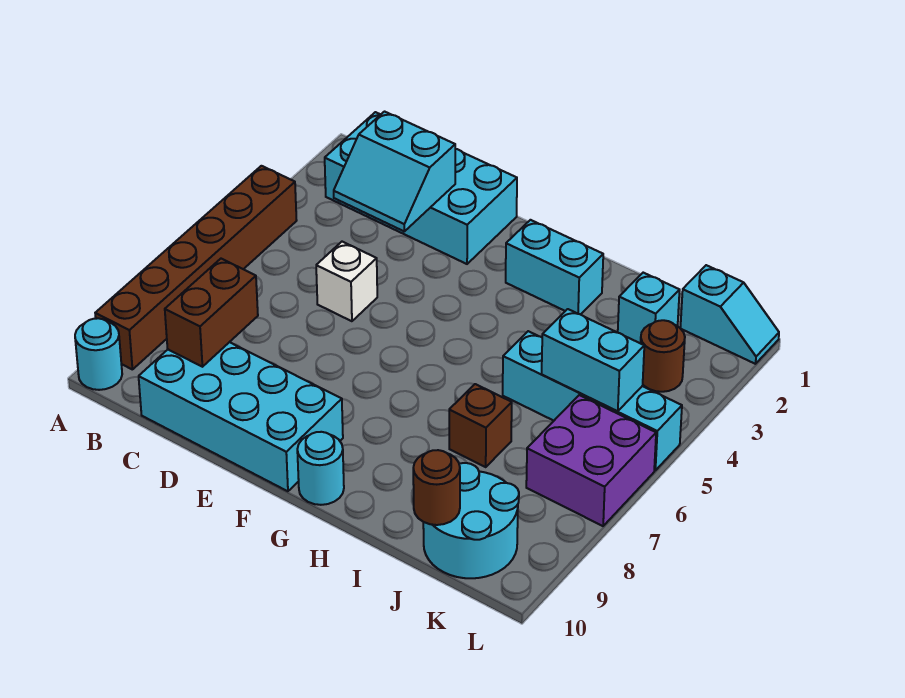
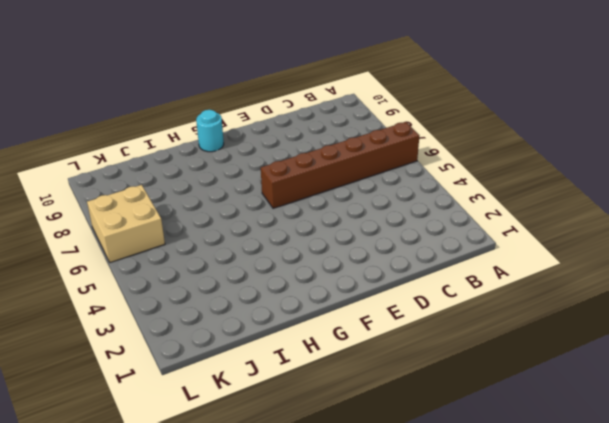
brown 1x6 brick [261,122,420,208] -> brown 1x6 brick turned to [95,166,297,370]
tan 2x2 brick [87,185,165,263] -> purple 2x2 brick [526,395,656,526]
none -> cyan 1x1 round brick [75,318,122,390]
none -> cyan 2x4 brick [325,112,517,264]
none -> cyan 2x4 brick [139,342,343,491]

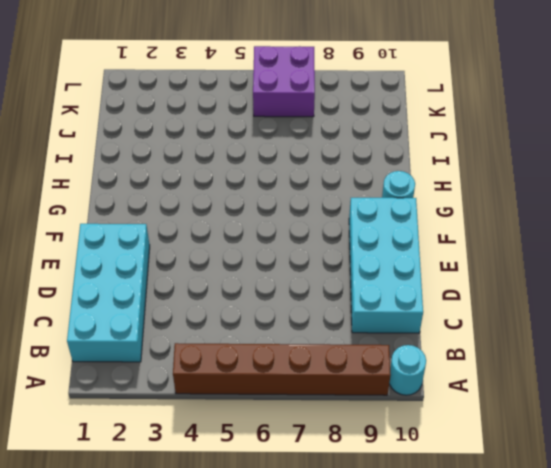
none -> white 1x1 brick [316,242,377,321]
none -> cyan 1x2 brick [506,220,603,315]
none -> cyan 1x4 brick [503,331,682,470]

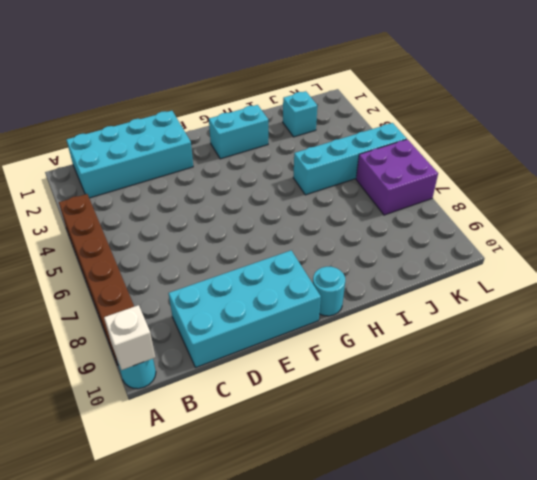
white 1x1 brick [104,305,155,370] -> white 1x1 brick moved to [316,242,377,321]
none -> brown 1x1 brick [449,384,512,467]
none -> cyan 2x2 round brick [423,463,519,578]
none -> cyan 1x2 slope [680,265,779,364]

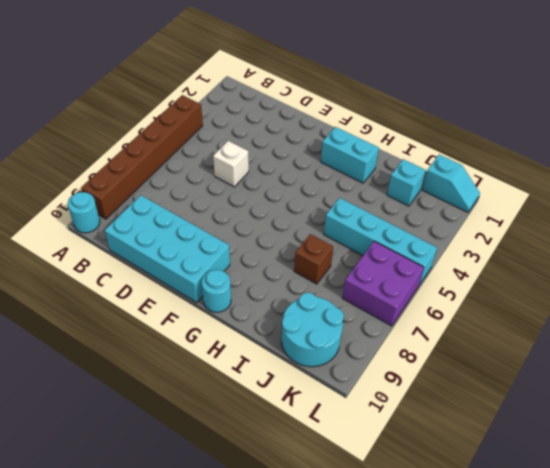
none -> cyan 2x4 brick [325,112,517,264]
none -> brown 1x1 round brick [641,320,685,392]
none -> cyan 2x2 slope [334,112,455,231]

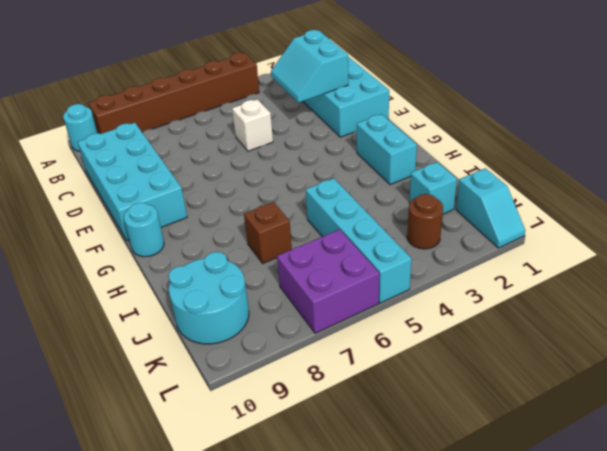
none -> brown 1x2 brick [165,259,258,367]
none -> cyan 1x2 brick [542,309,644,411]
none -> brown 1x1 round brick [413,450,460,525]

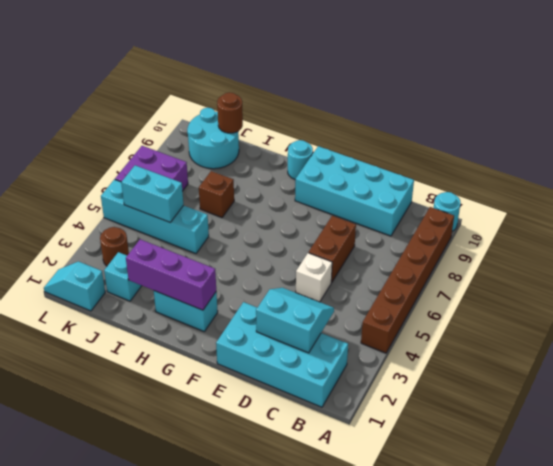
brown 1x2 brick [309,216,356,282] -> brown 1x2 brick moved to [165,259,258,367]
purple 1x3 brick [126,239,216,310] -> none

